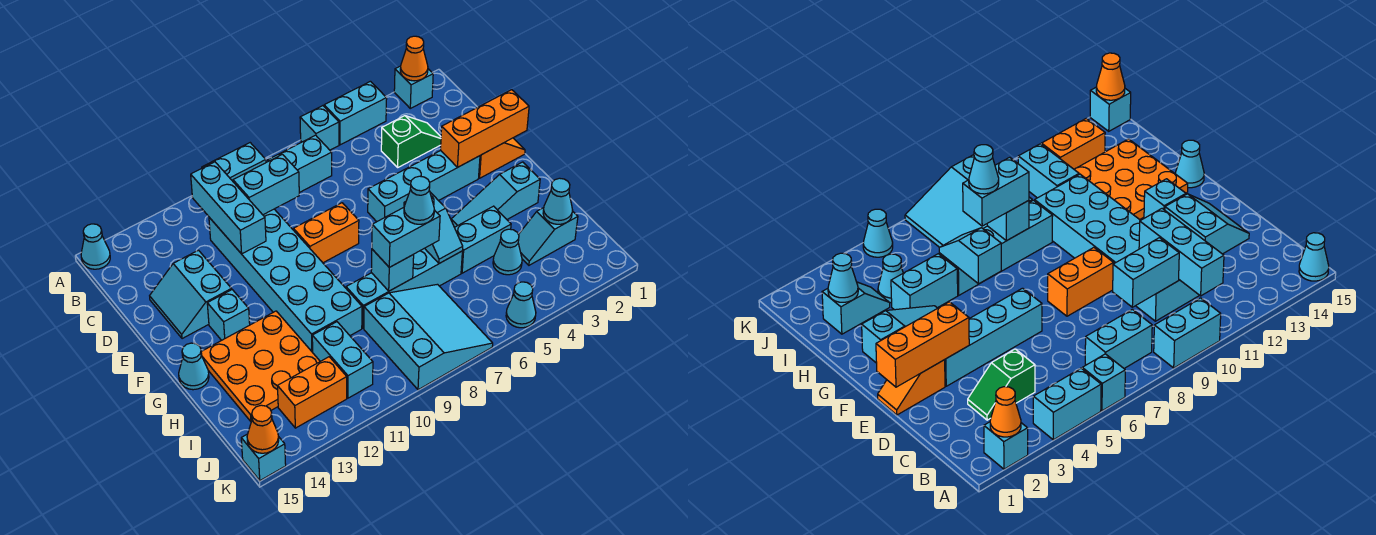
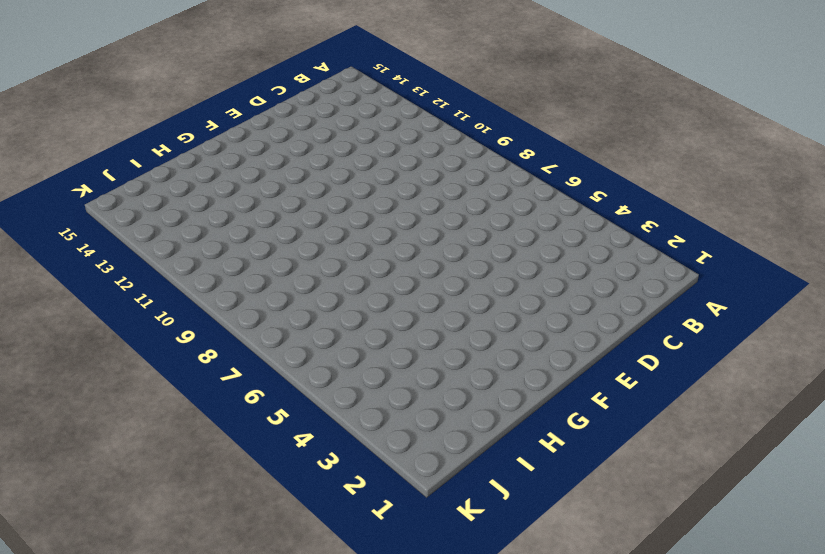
none -> cyan 1x1 brick [394,66,433,108]
none -> cyan 1x2 brick [324,81,387,145]
none -> cyan 1x1 brick [300,106,339,150]
none -> cyan 1x2 brick [202,143,266,181]

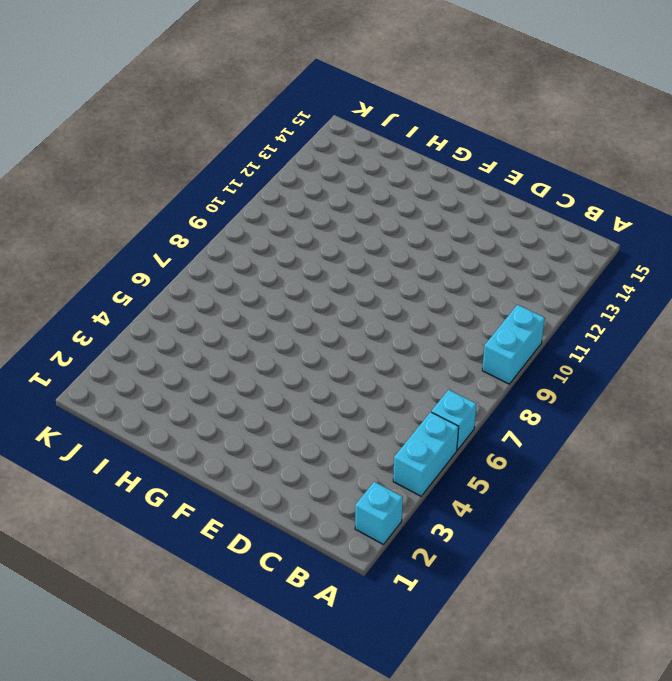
none -> cyan 1x1 cone [81,224,110,269]
none -> cyan 1x2 brick [268,135,332,193]
none -> green 1x2 slope [381,116,441,167]
none -> cyan 2x6 brick [209,209,362,352]

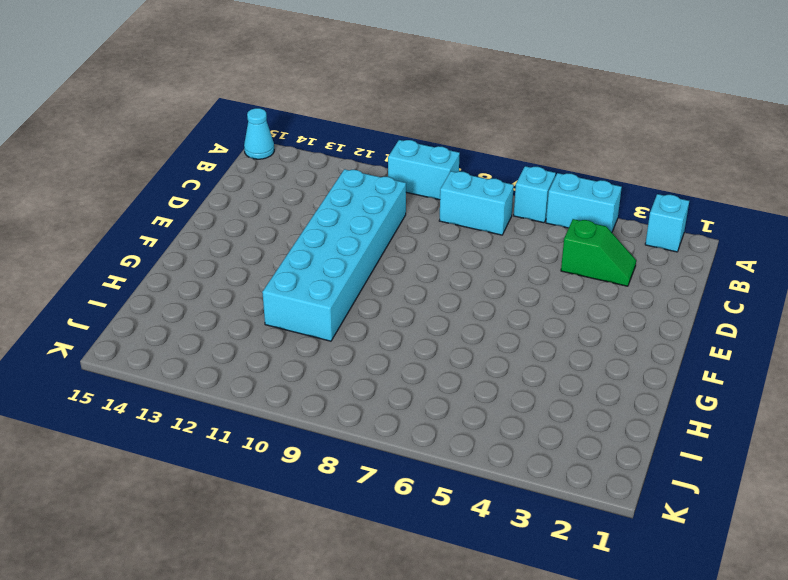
none -> cyan 2x2 slope [150,250,232,339]
none -> orange 1x2 slope [479,138,525,178]
none -> cyan 1x4 brick [368,151,480,222]
none -> orange 1x2 brick [293,203,359,263]

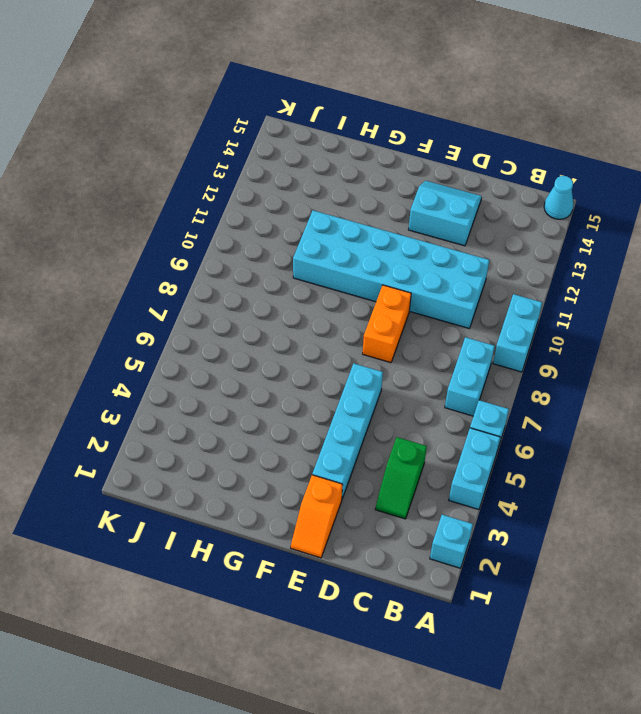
none -> cyan 1x1 brick [207,290,250,340]
none -> cyan 1x3 slope [451,162,540,227]
none -> orange 3x3 plate [201,311,320,422]
none -> cyan 1x1 cone [179,343,209,390]

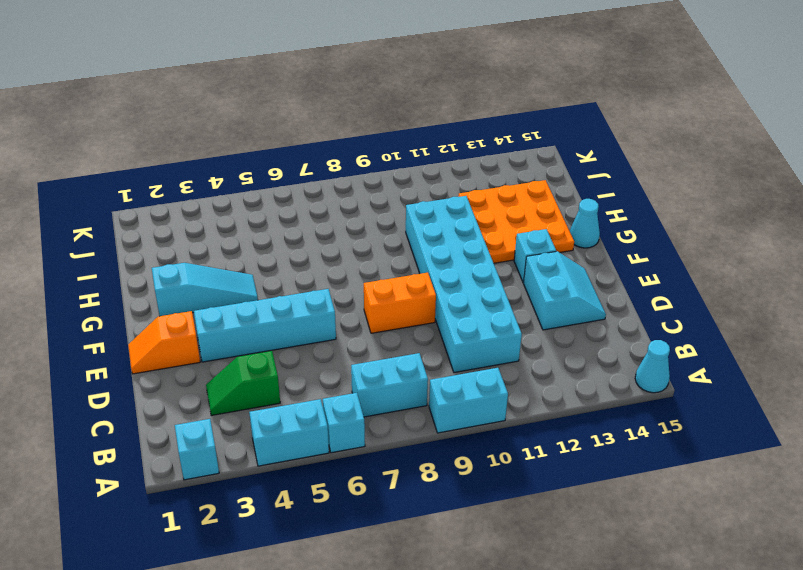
none -> cyan 1x2 brick [455,206,511,273]
none -> cyan 1x4 brick [346,248,462,328]
none -> cyan 1x2 slope [518,208,578,265]
none -> cyan 1x1 cone [493,229,522,275]

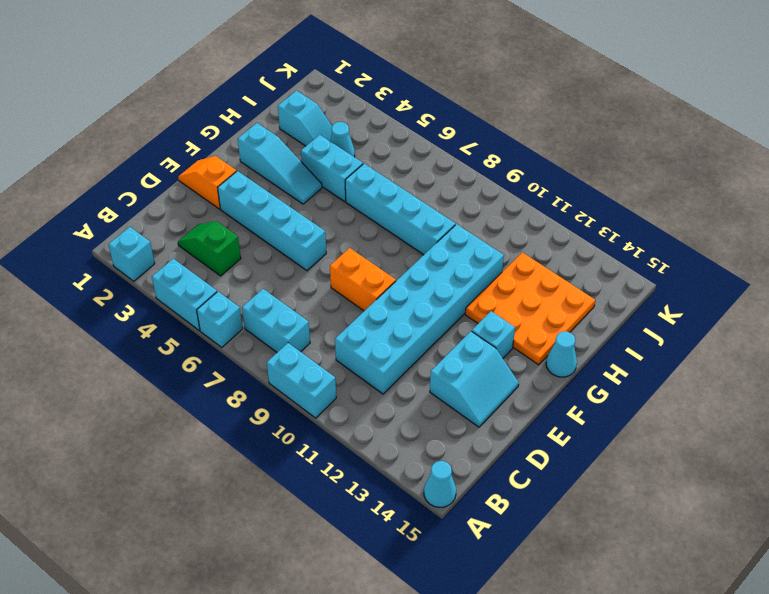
none -> cyan 3x3 slope [364,284,493,390]
none -> cyan 1x2 brick [312,322,373,398]
none -> orange 1x2 brick [278,357,347,428]
none -> cyan 1x1 cone [506,282,536,328]

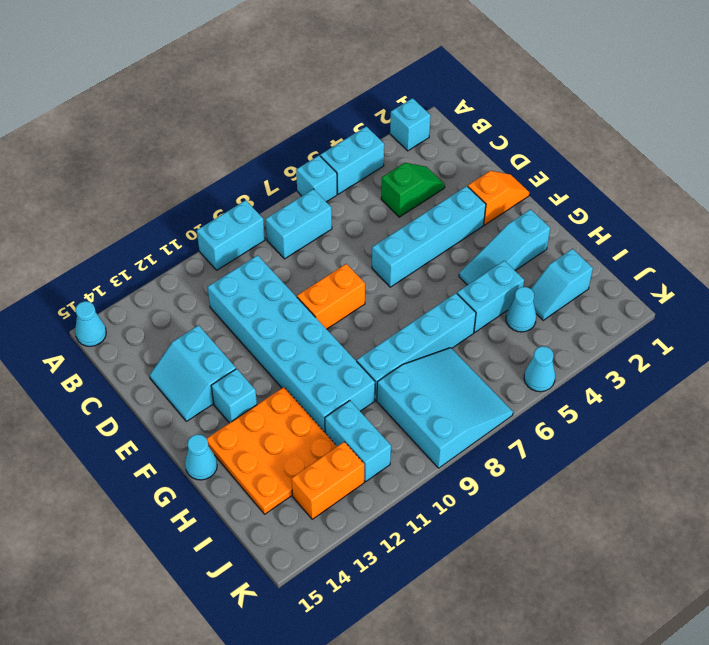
none -> cyan 1x1 brick [241,434,286,480]
none -> orange 1x1 cone [400,36,428,81]
none -> cyan 1x3 brick [191,162,266,254]
none -> cyan 1x2 brick [233,154,299,215]

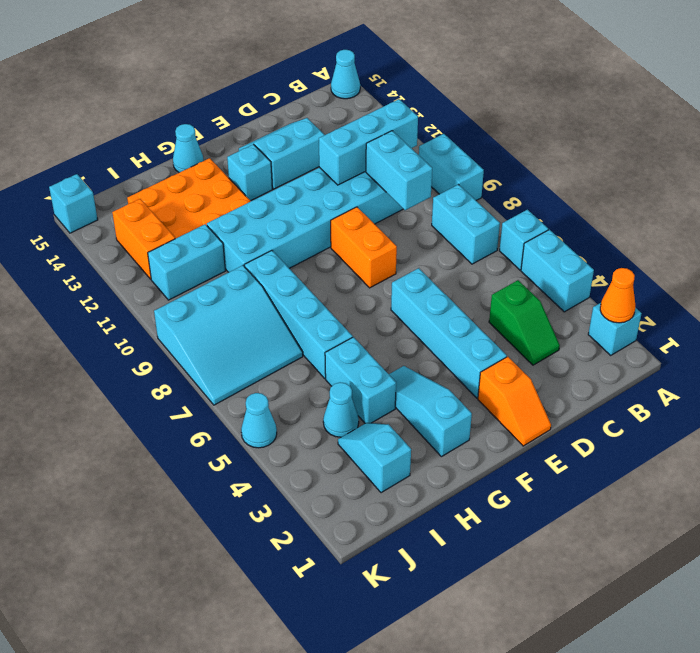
none -> orange 1x3 brick [441,90,529,167]
none -> cyan 1x2 slope [404,192,463,263]
none -> cyan 1x1 brick [371,249,414,291]
none -> cyan 1x1 cone [543,178,572,224]

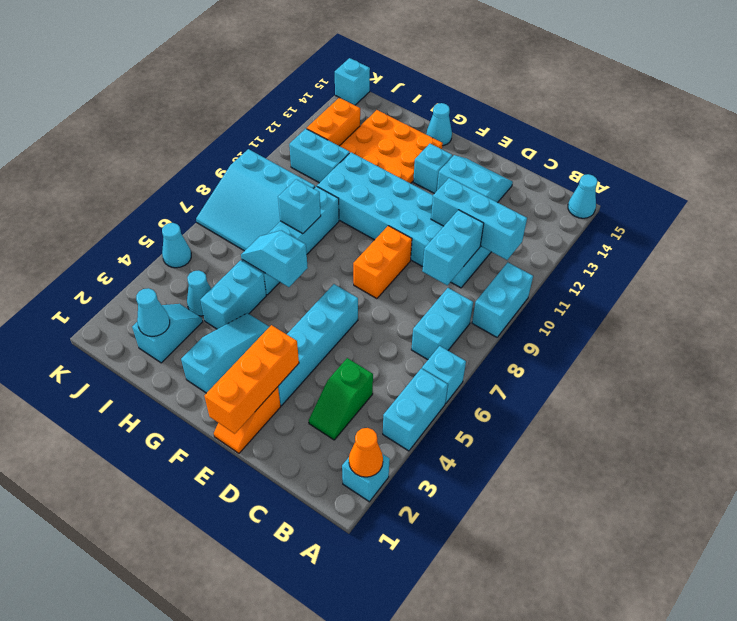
none -> orange 1x1 cone [247,405,279,453]
none -> cyan 1x2 brick [372,208,440,267]
none -> cyan 1x1 cone [404,176,434,224]

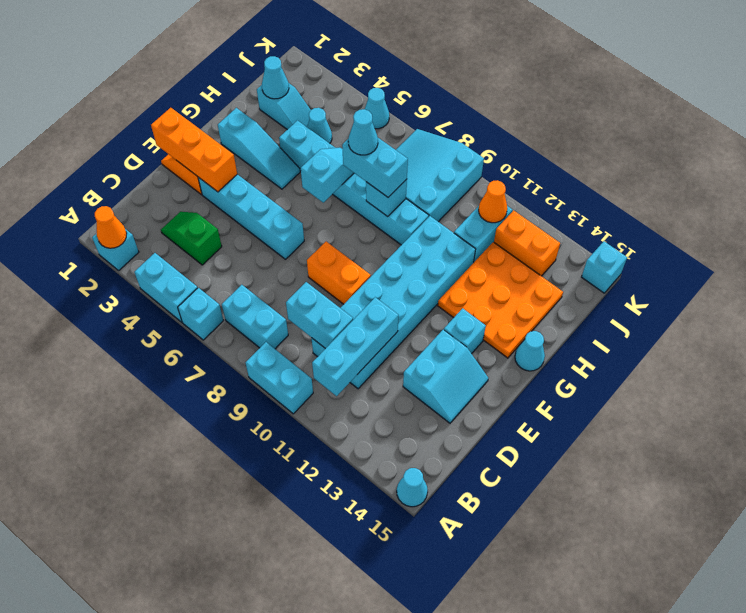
orange 1x1 cone [479,180,507,223] -> orange 1x1 cone moved to [247,405,279,453]

